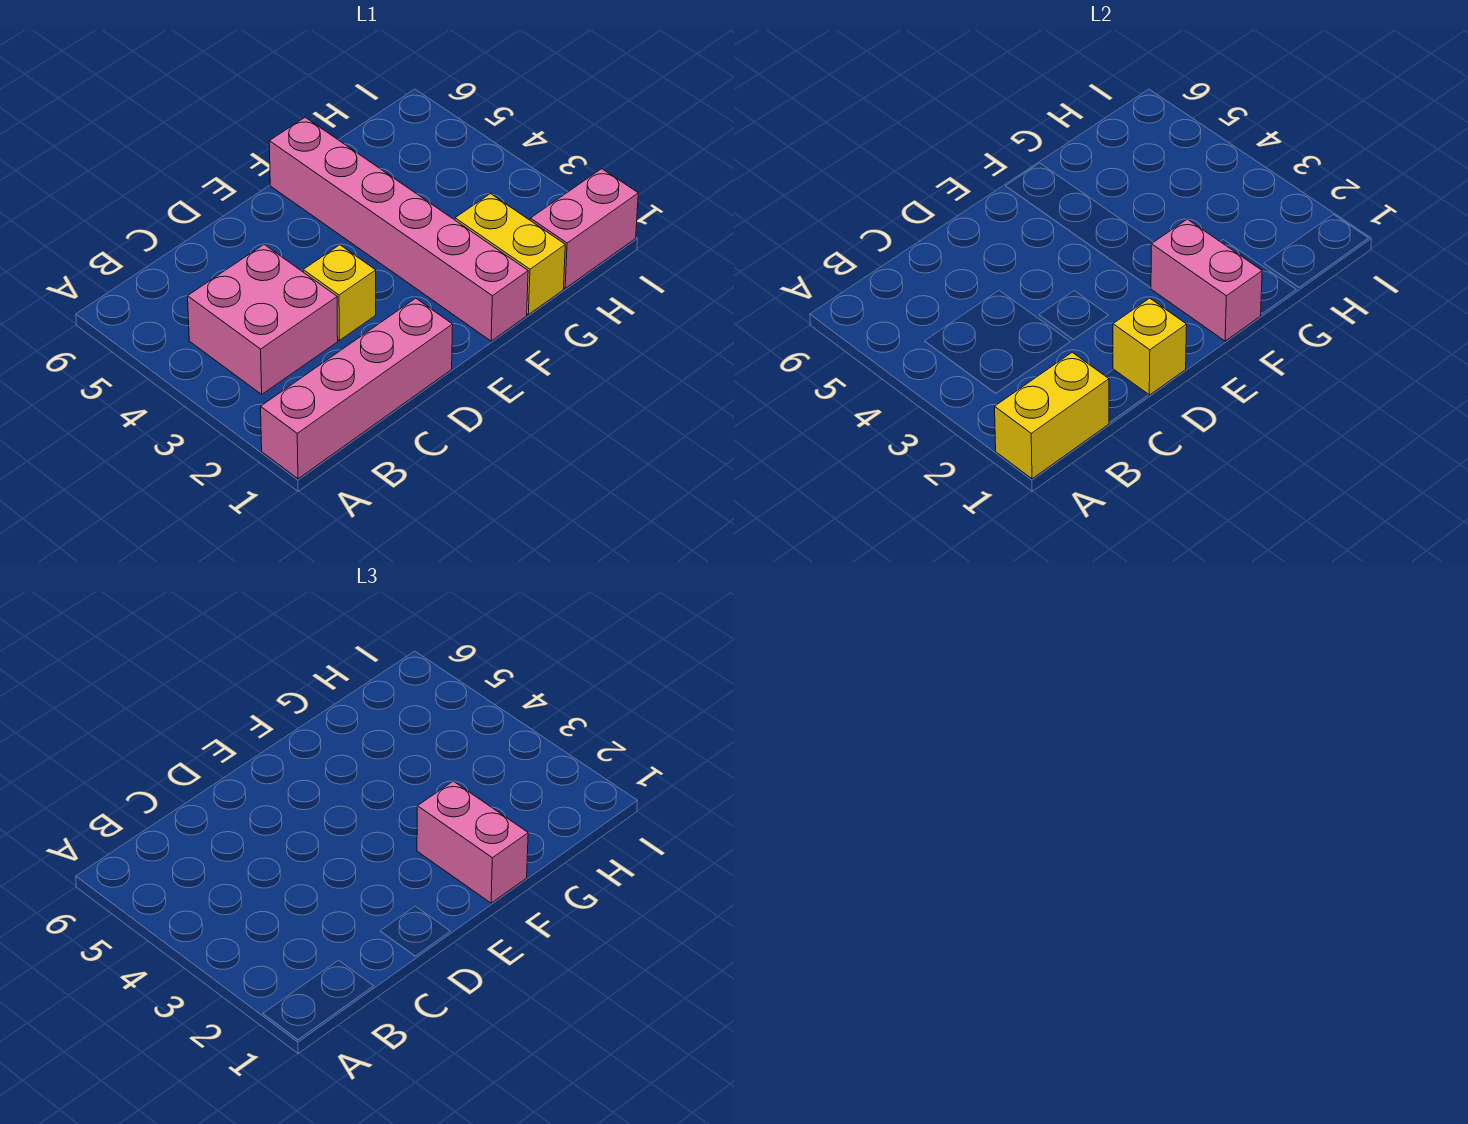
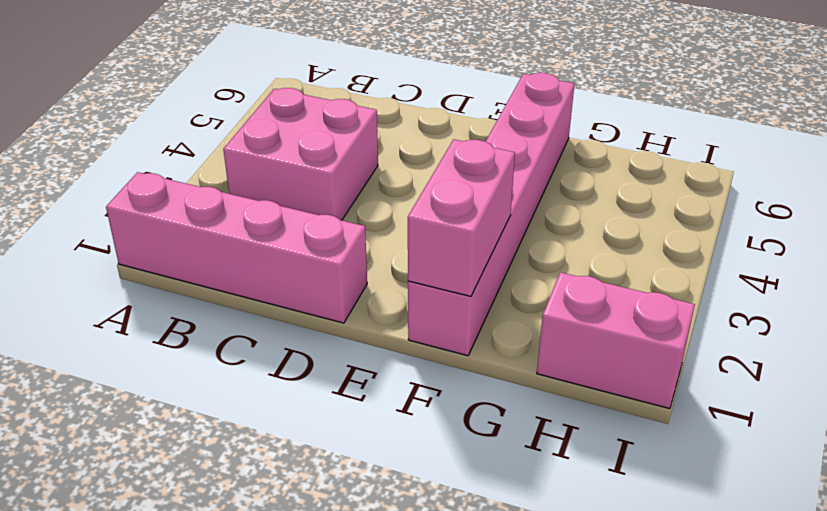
none -> yellow 1x1 brick [303,245,376,340]
none -> yellow 1x2 brick [455,194,565,315]

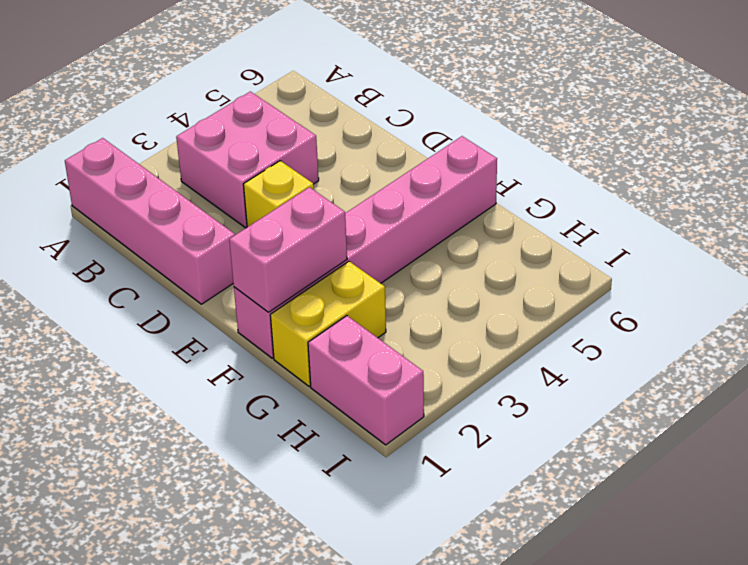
none -> yellow 1x2 brick [995,352,1109,479]
none -> yellow 1x1 brick [1113,298,1187,395]

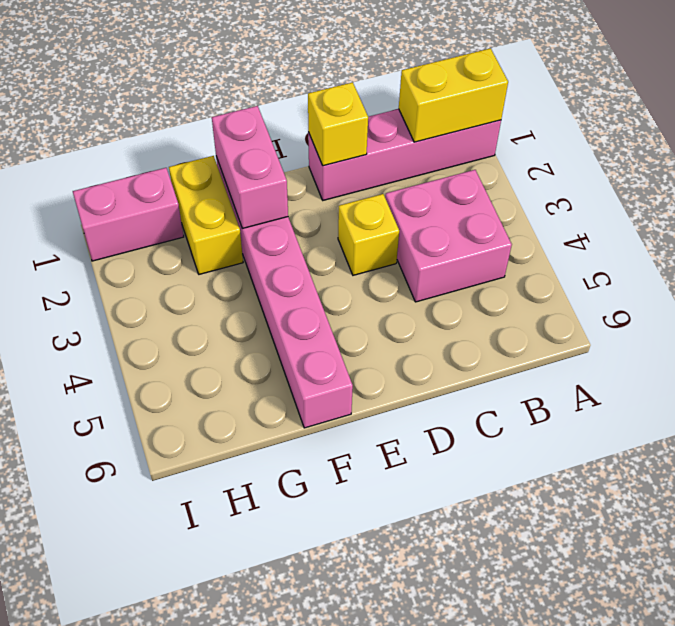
none -> pink 1x2 brick [417,781,528,903]

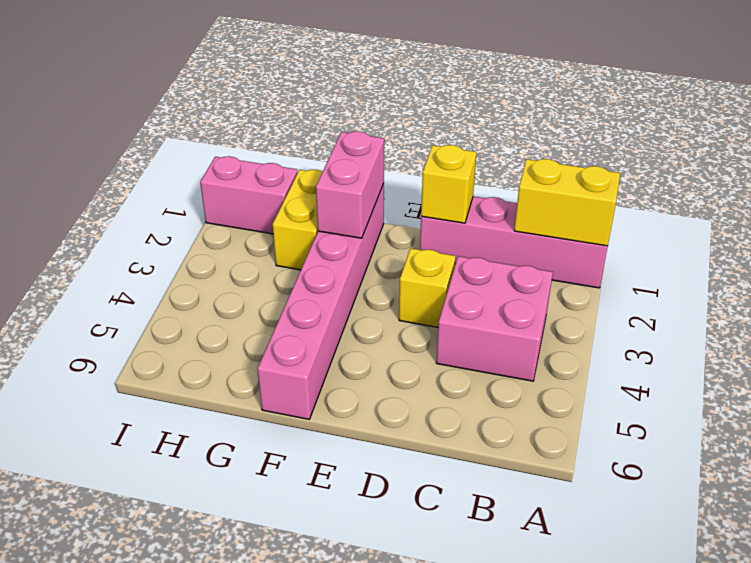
none -> pink 1x2 brick [417,781,528,903]

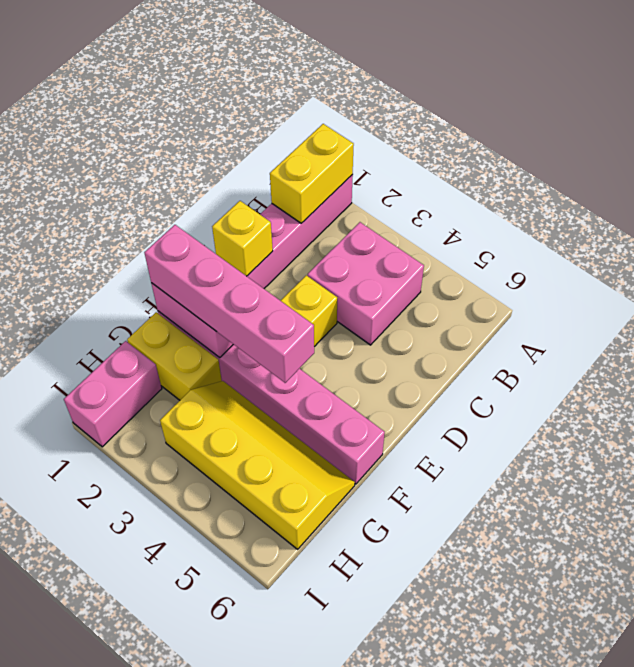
pink 1x4 brick [144,225,314,383] -> pink 1x2 brick [417,781,528,903]
yellow 2x4 slope [160,381,355,549] -> none

